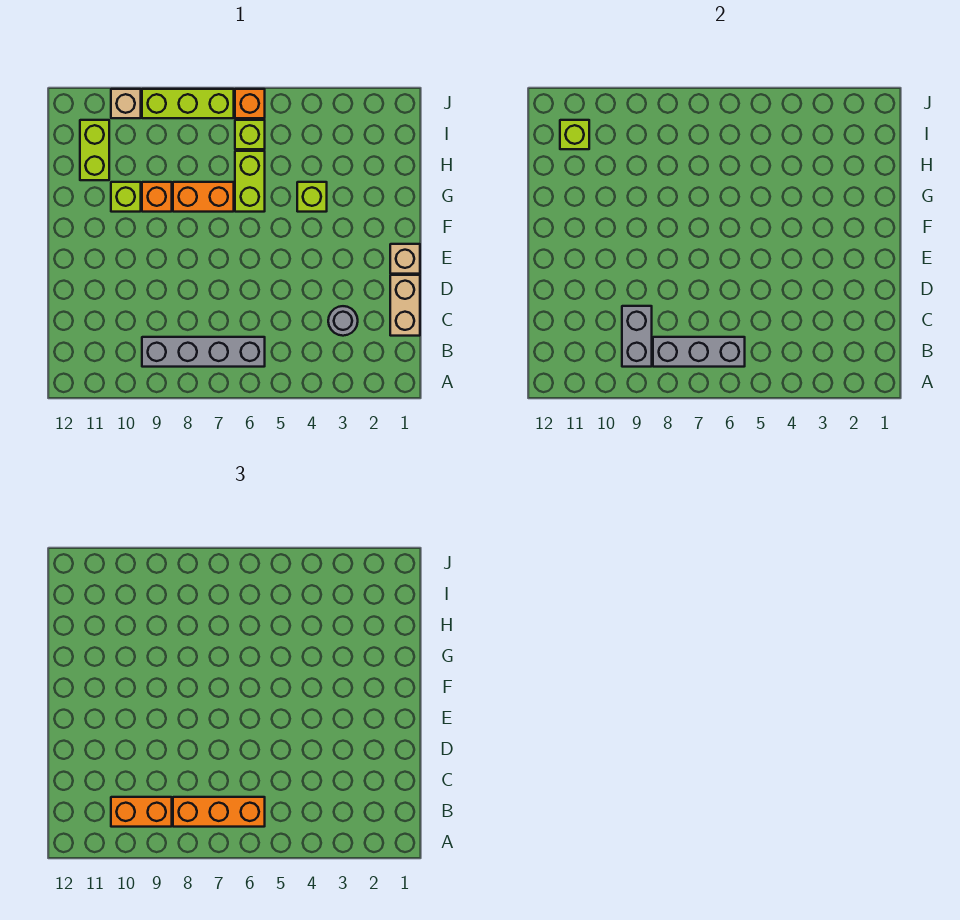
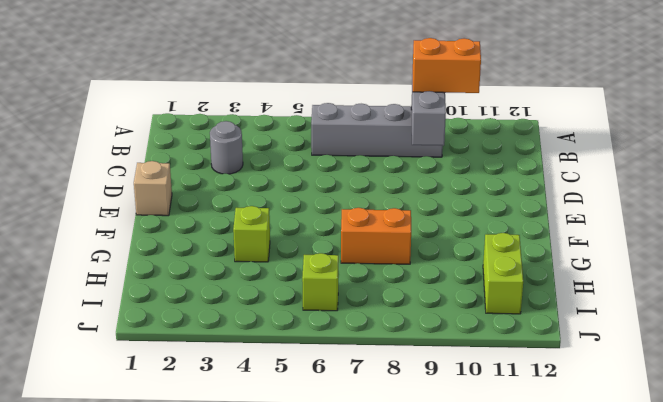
none -> tan 1x2 brick [390,275,420,336]
none -> lime 1x2 brick [235,151,265,212]
none -> orange 1x1 brick [142,182,172,212]

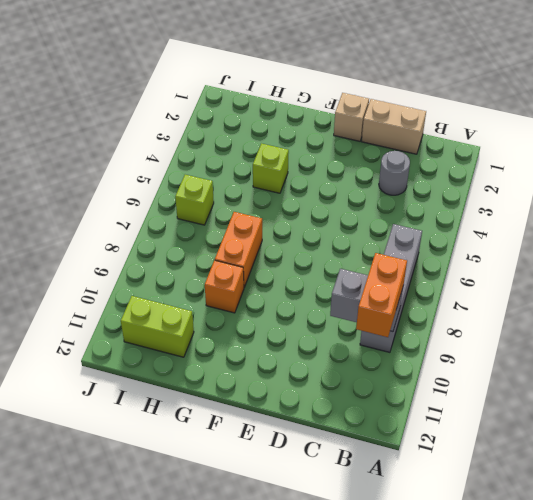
none -> lime 1x2 brick [235,151,265,212]
none -> lime 1x1 brick [111,182,141,212]
none -> orange 1x1 brick [235,89,265,118]

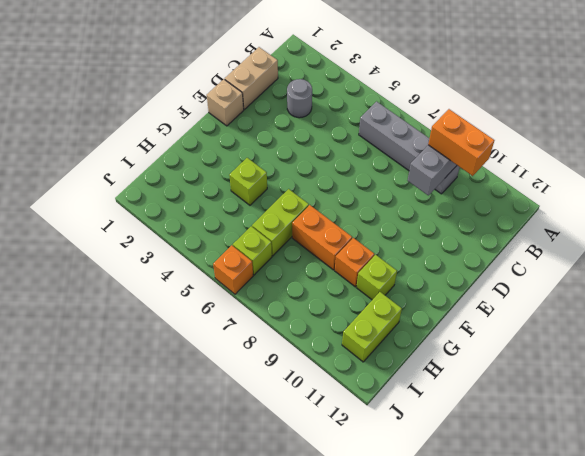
none -> lime 1x3 brick [142,89,234,118]
none -> tan 1x1 brick [111,89,141,118]
none -> grey 1x3 brick [653,337,745,367]

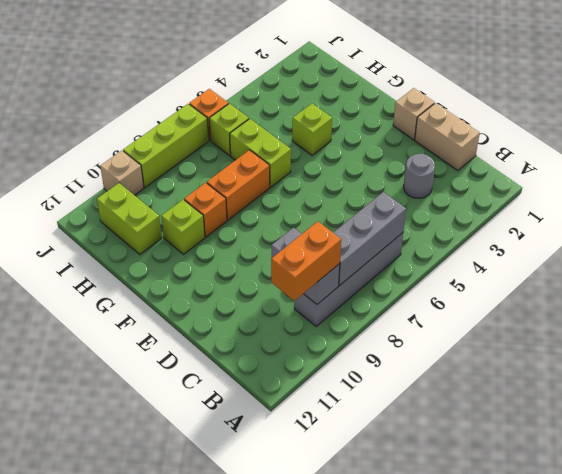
none -> lime 1x1 brick [560,120,589,149]
none -> orange 1x3 brick [173,797,265,827]

